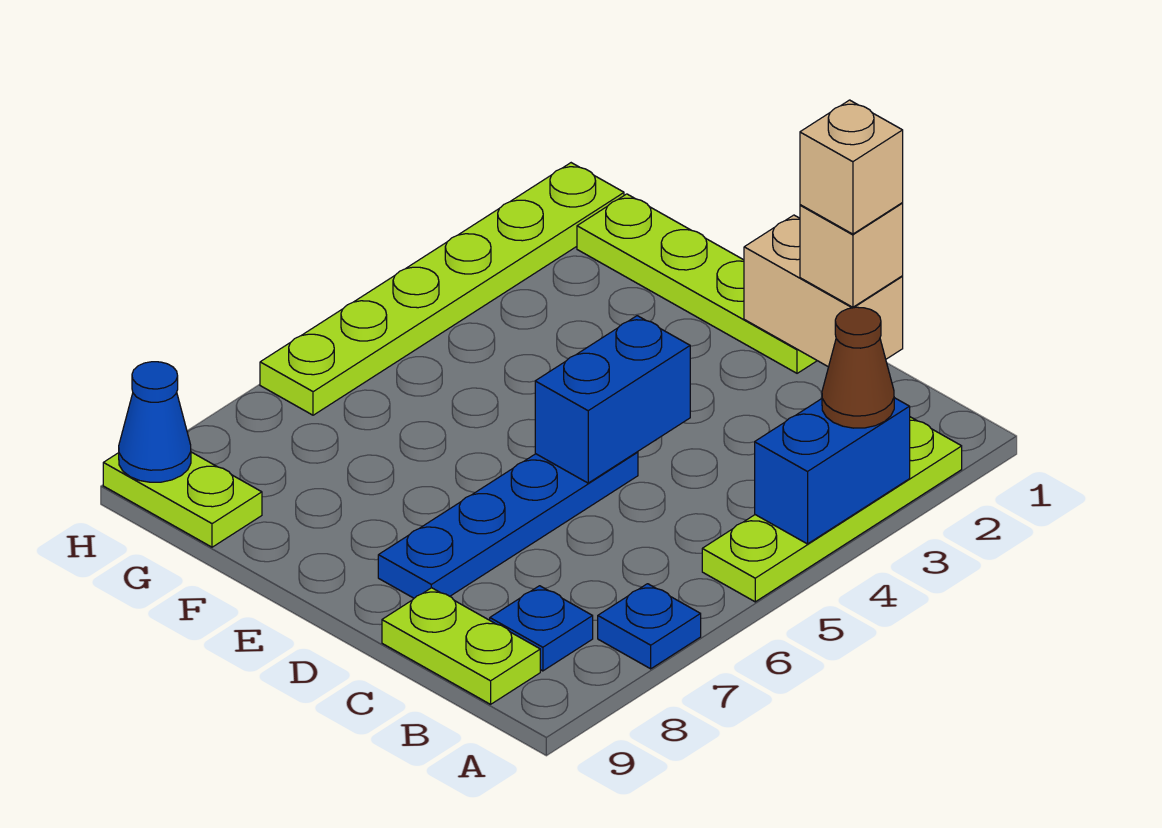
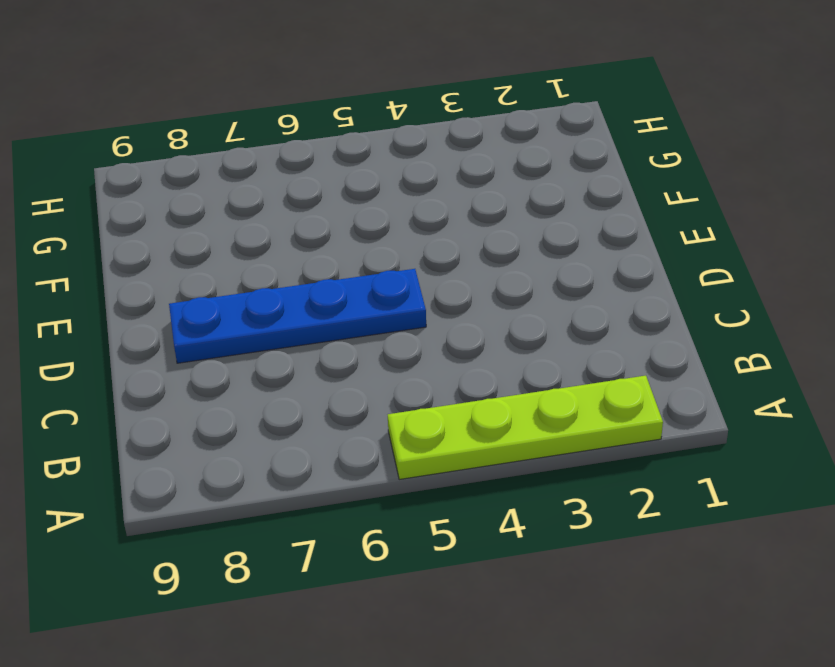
none -> blue 1x1 plate [598,584,701,669]
none -> blue 1x1 plate [490,586,593,671]
none -> lime 1x2 plate [382,588,540,704]

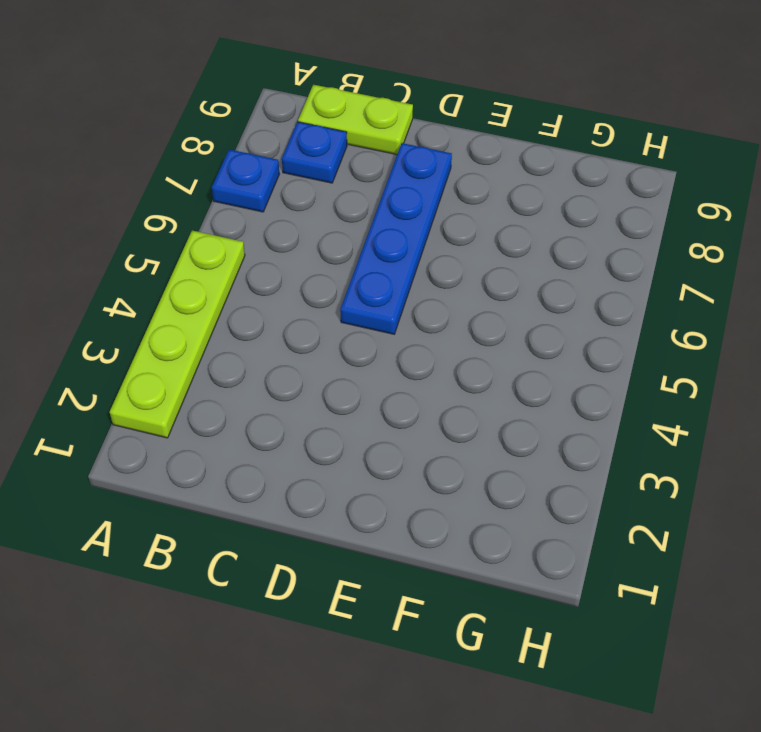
none -> lime 1x4 plate [577,194,817,373]
none -> lime 1x2 plate [103,452,262,547]
none -> lime 1x6 plate [260,163,624,415]

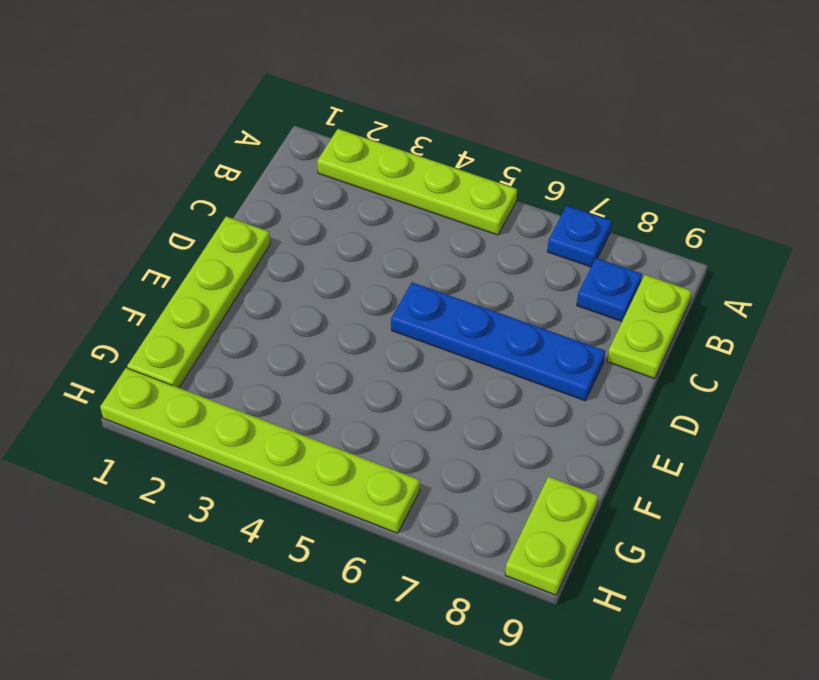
none -> blue 1x2 brick [755,398,910,544]
none -> tan 1x2 brick [744,215,903,367]
none -> blue 1x2 brick [535,316,690,483]

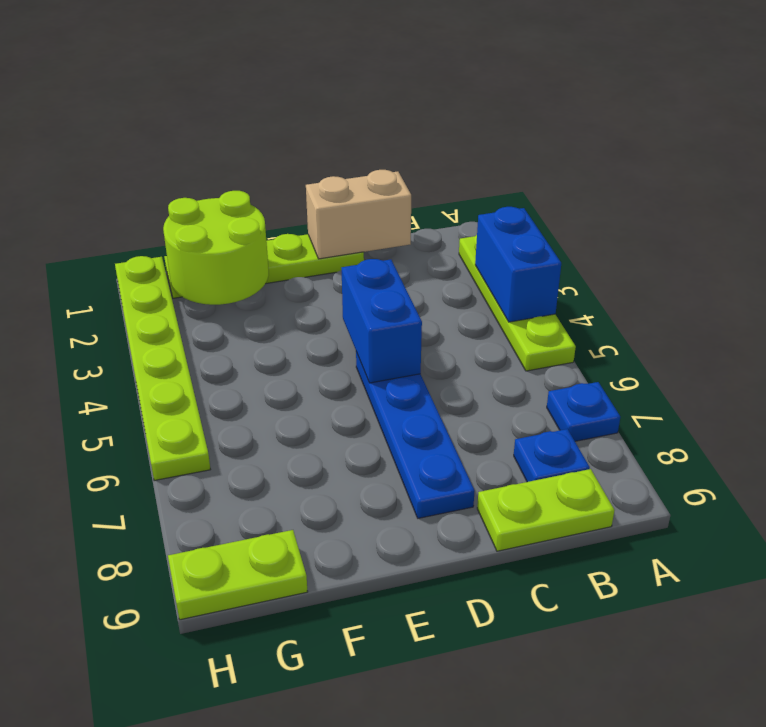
lime 2x2 round brick [163,191,269,305] -> none
none -> blue 1x1 cone [119,362,191,482]
none -> brown 1x1 cone [822,307,894,428]
none -> tan 1x1 brick [800,203,903,307]

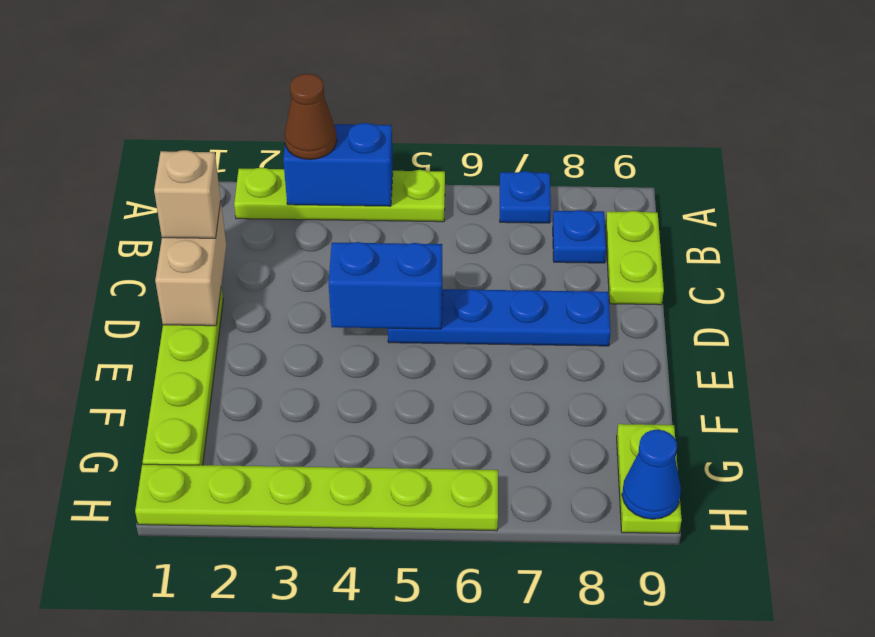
none -> tan 1x1 brick [800,100,903,234]

